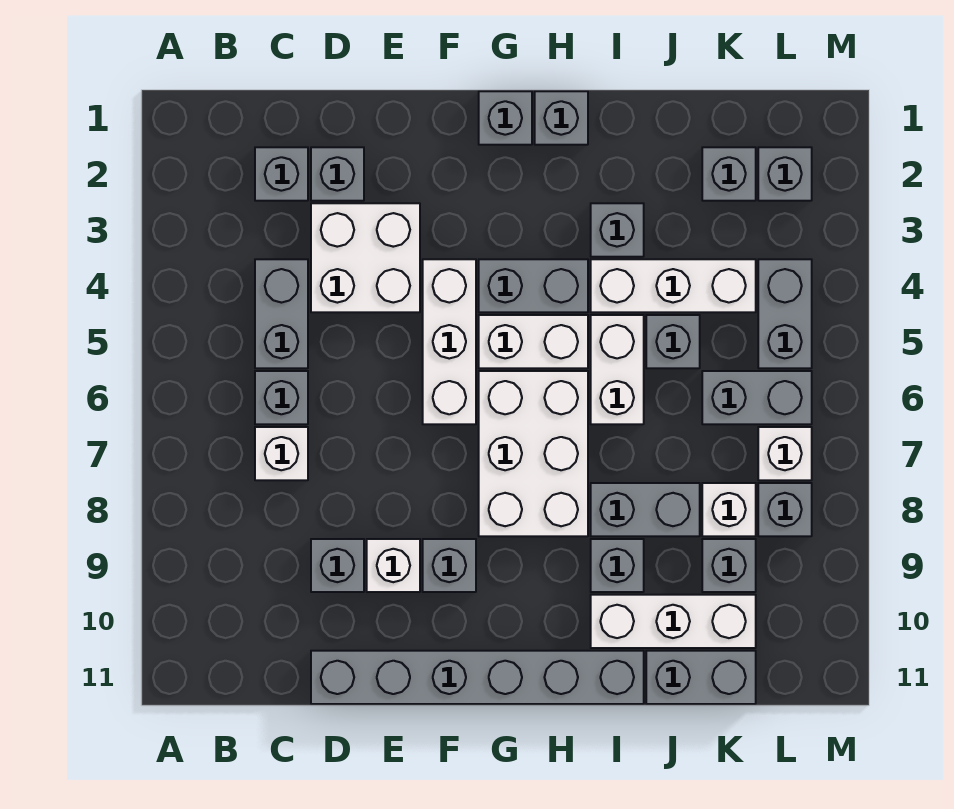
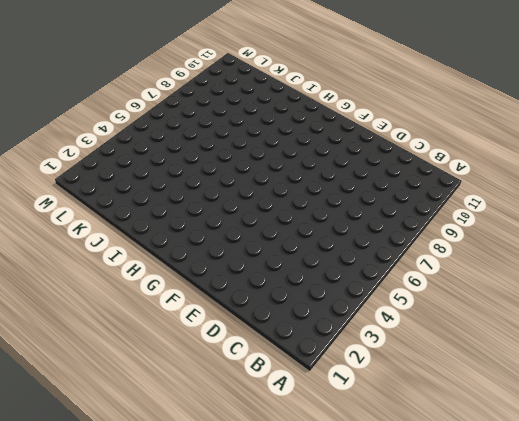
none -> grey 1x1 brick [255,147,308,201]
none -> grey 1x2 brick [255,259,308,368]
none -> grey 1x1 brick [255,371,308,424]
none -> white 1x1 brick [255,427,308,480]

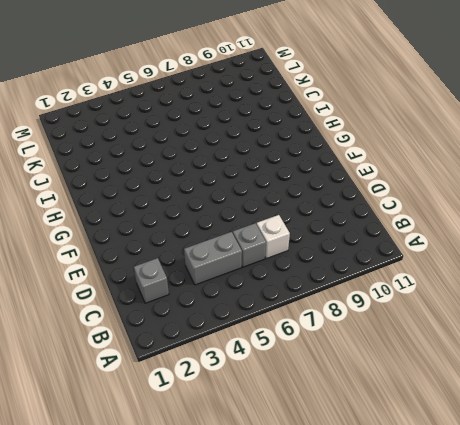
none -> grey 1x1 brick [311,147,364,201]
none -> white 2x2 brick [311,203,420,312]
none -> grey 1x1 brick [311,539,364,592]
none -> grey 1x6 brick [311,651,644,704]

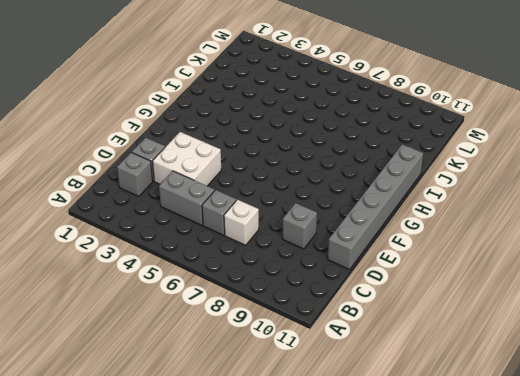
none -> white 1x1 brick [367,539,420,592]
none -> white 1x3 brick [423,259,476,424]
none -> grey 1x1 brick [423,539,476,592]
none -> grey 1x1 brick [479,91,532,145]

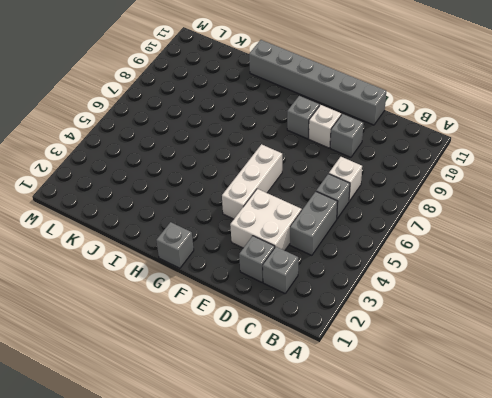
none -> grey 1x2 brick [479,259,588,312]
none -> white 1x2 brick [479,315,588,368]
none -> white 2x3 brick [479,371,588,536]
none -> grey 1x1 brick [535,91,588,145]

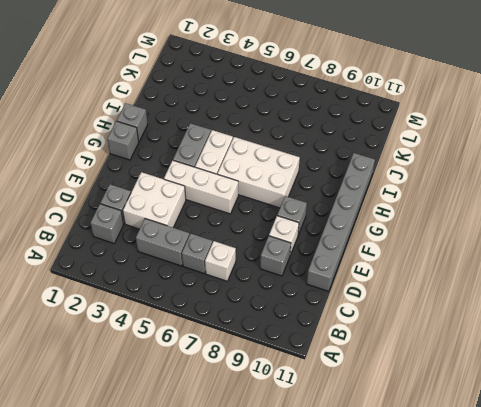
none -> grey 1x1 brick [591,203,644,257]
none -> white 1x3 brick [591,259,756,312]
none -> white 1x2 brick [591,315,644,424]
none -> grey 1x2 brick [591,483,700,536]

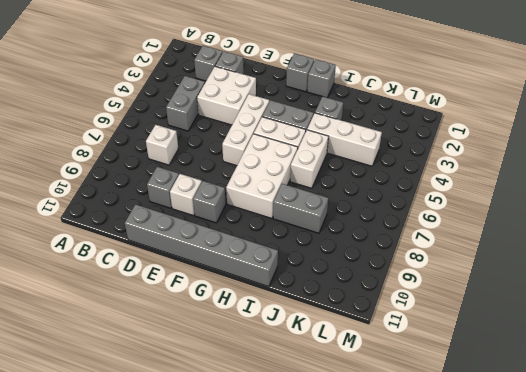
none -> grey 1x1 brick [255,371,308,424]
none -> grey 1x1 brick [591,539,644,592]
none -> white 1x3 brick [591,595,756,648]
none -> grey 1x1 brick [646,315,700,368]

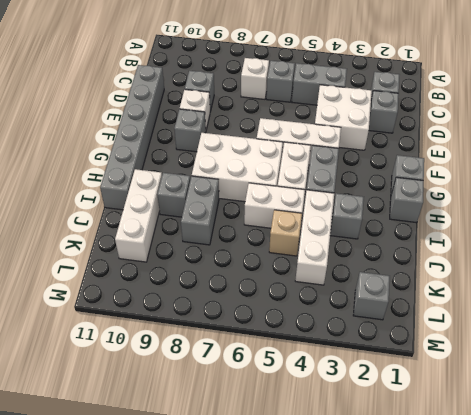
tan 1x1 brick [269,210,302,256] -> grey 1x1 brick [646,315,700,368]
none -> grey 1x2 brick [646,651,756,704]
none -> grey 1x1 brick [702,147,756,201]
none -> grey 1x2 brick [702,371,812,424]
none -> white 1x1 brick [702,483,756,536]

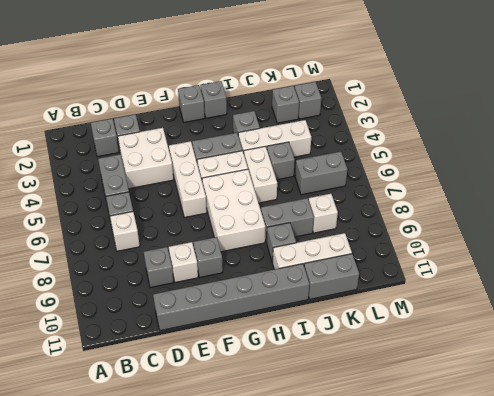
none -> grey 1x1 brick [702,539,756,592]
none -> grey 1x2 brick [758,259,812,368]
none -> white 1x1 brick [758,427,812,480]
none -> grey 1x1 brick [758,483,812,536]

